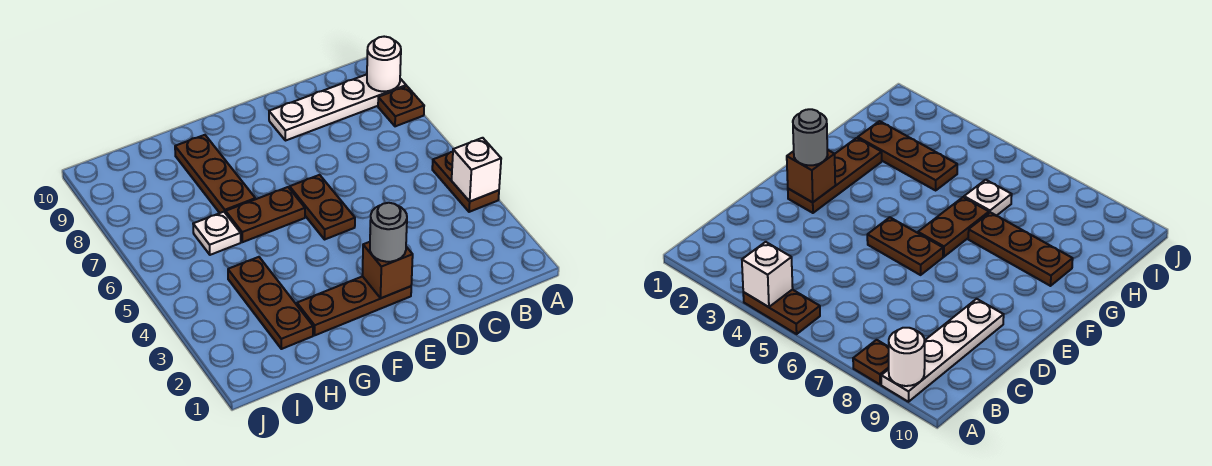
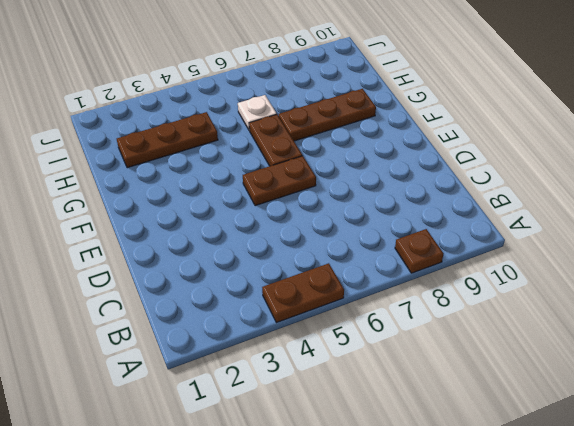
none -> white 1x4 plate [269,74,406,141]
none -> brown 1x3 plate [297,276,411,335]
none -> white 1x1 brick [452,138,501,201]

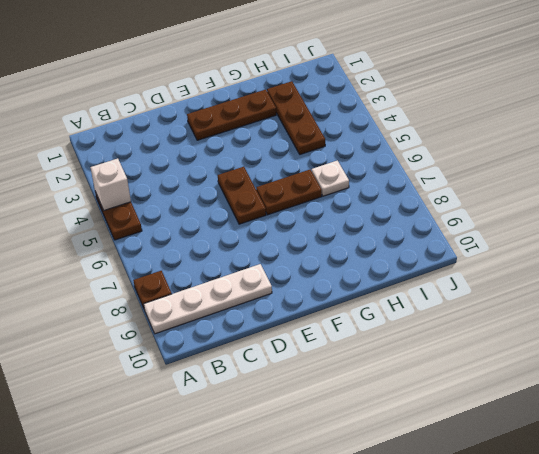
none -> brown 1x3 plate [175,135,255,213]
none -> white 1x1 round brick [367,37,401,91]
none -> brown 1x1 brick [362,242,413,298]

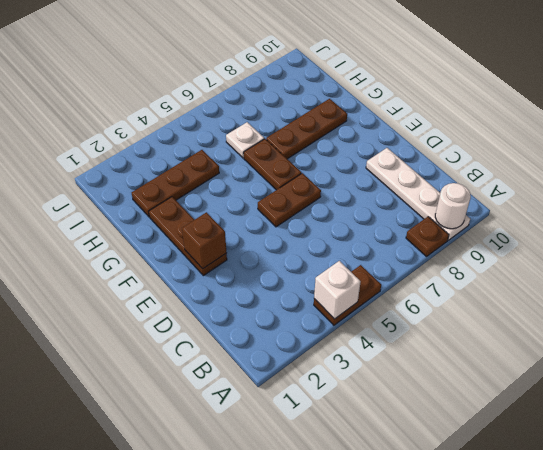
none -> grey 1x1 round brick [370,203,407,262]

